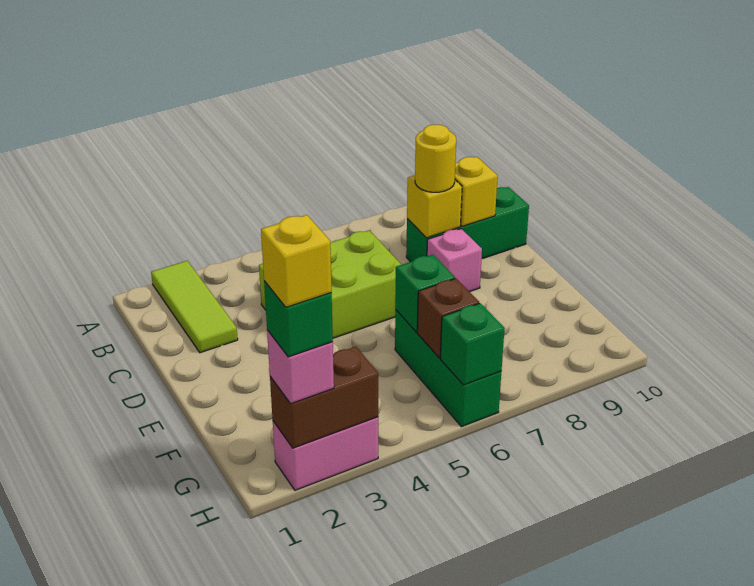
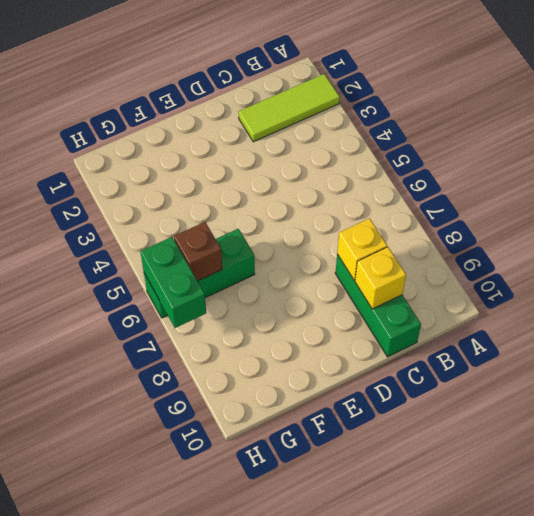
green 1x2 brick [140,237,206,328] -> green 1x1 brick [441,303,505,385]
none -> lime 2x3 brick [259,230,401,338]
none -> pink 1x1 brick [427,229,482,292]
none -> pink 1x2 brick [273,417,378,490]

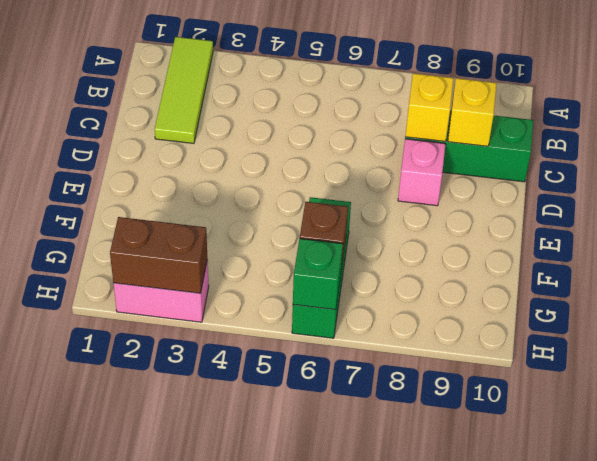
none -> lime 2x3 brick [259,230,401,338]
none -> green 1x1 brick [395,255,455,332]
none -> yellow 1x1 round brick [415,125,456,192]

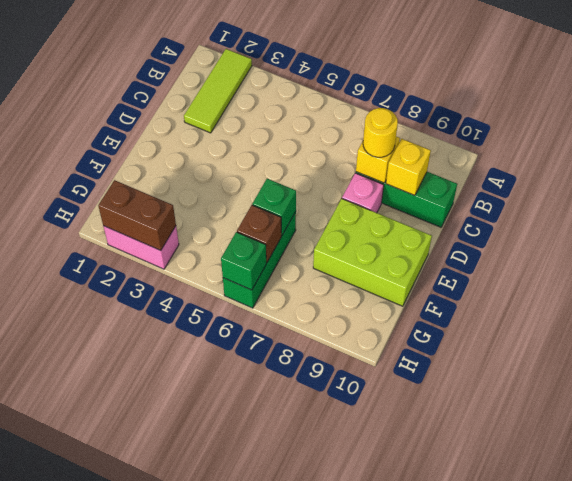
lime 2x3 brick [313,198,432,306] -> lime 2x3 brick moved to [259,230,401,338]
none -> pink 1x1 brick [267,330,334,404]
none -> green 1x1 brick [264,281,333,357]
none -> yellow 1x1 brick [261,215,332,307]

